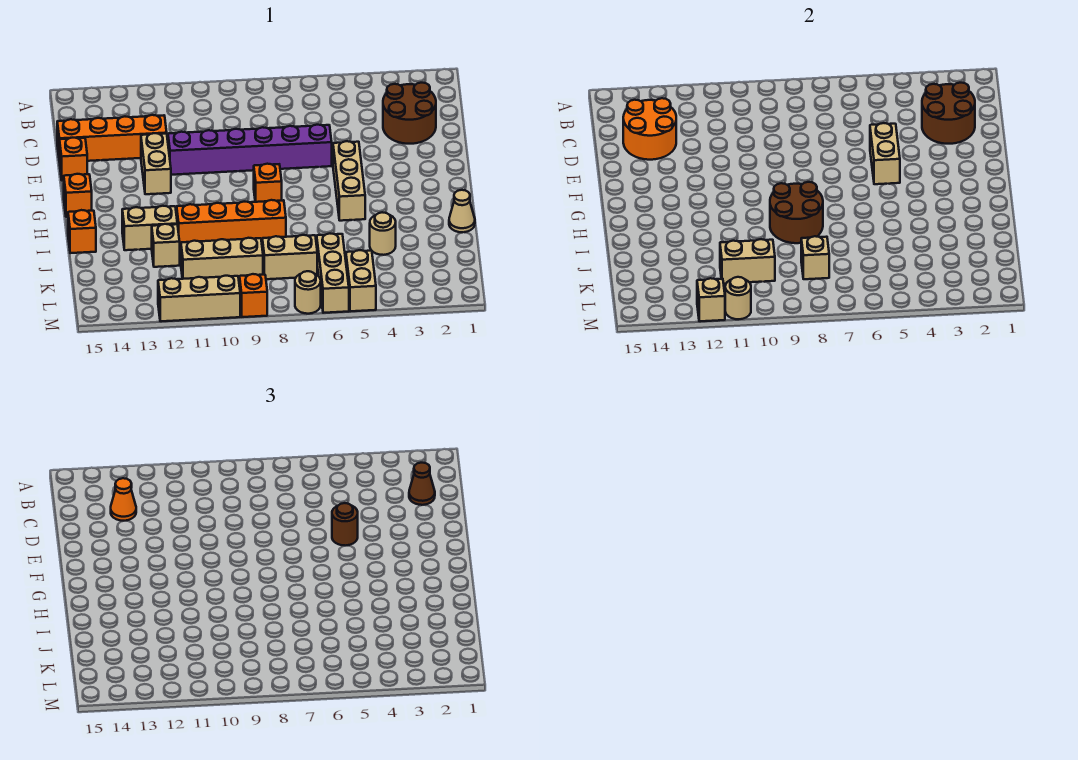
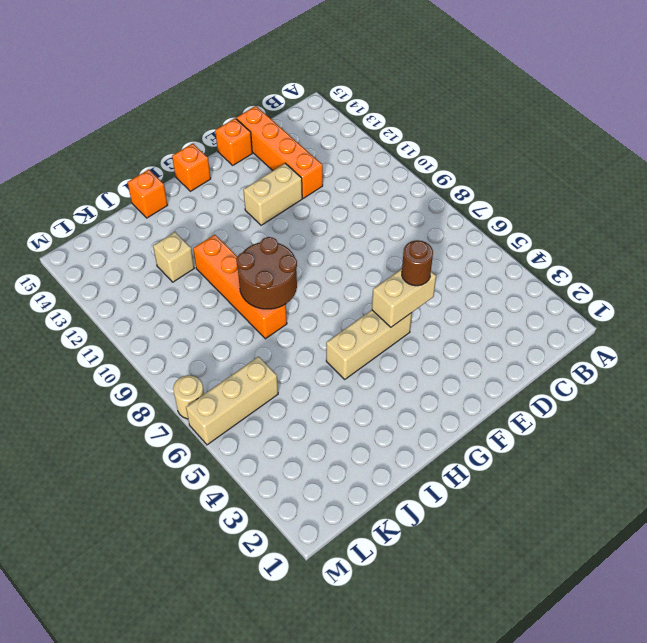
none -> brown 2x2 round brick [383,83,436,144]
none -> purple 1x6 brick [168,125,332,175]
none -> orange 1x1 brick [254,164,282,202]
none -> tan 1x1 cone [449,190,475,232]

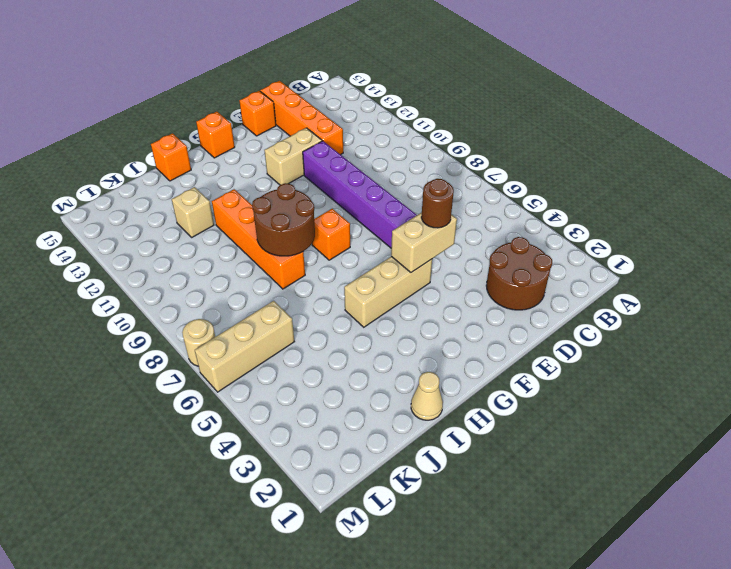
none -> tan 1x2 brick [122,206,177,250]
none -> tan 1x1 round brick [370,212,396,255]
none -> tan 1x2 brick [262,235,317,279]
none -> tan 1x3 brick [181,238,263,281]

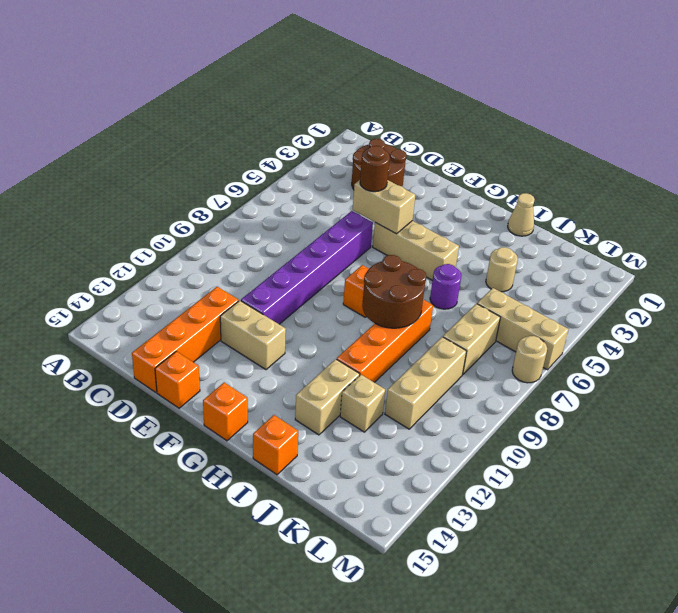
purple 1x1 round brick [430,264,461,309] -> none
none -> tan 1x2 brick [346,250,376,311]
none -> orange 1x1 brick [240,274,267,317]
none -> tan 1x3 brick [158,276,240,321]
none -> brown 2x2 round brick [922,83,975,144]

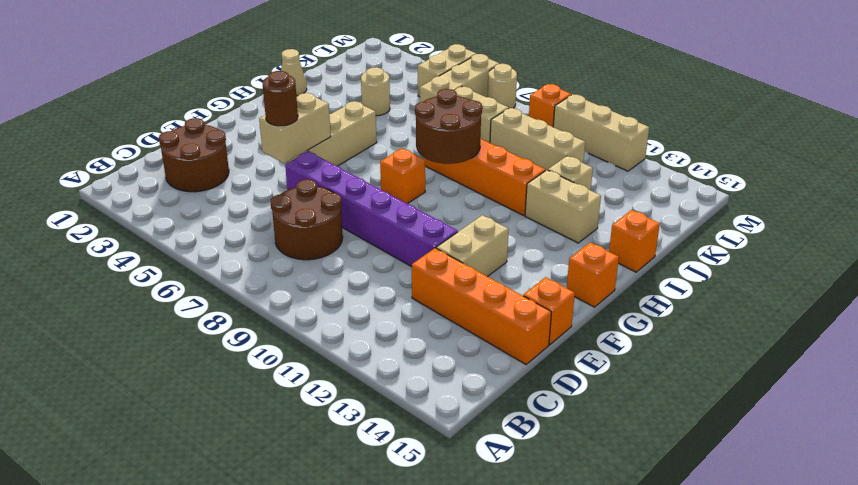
brown 2x2 round brick [271,179,343,260] -> brown 2x2 round brick moved to [922,83,975,144]
none -> orange 2x2 round brick [623,98,676,160]
none -> tan 1x1 brick [801,236,829,279]
none -> tan 1x2 brick [720,239,775,284]
none -> tan 1x1 round brick [725,277,751,319]

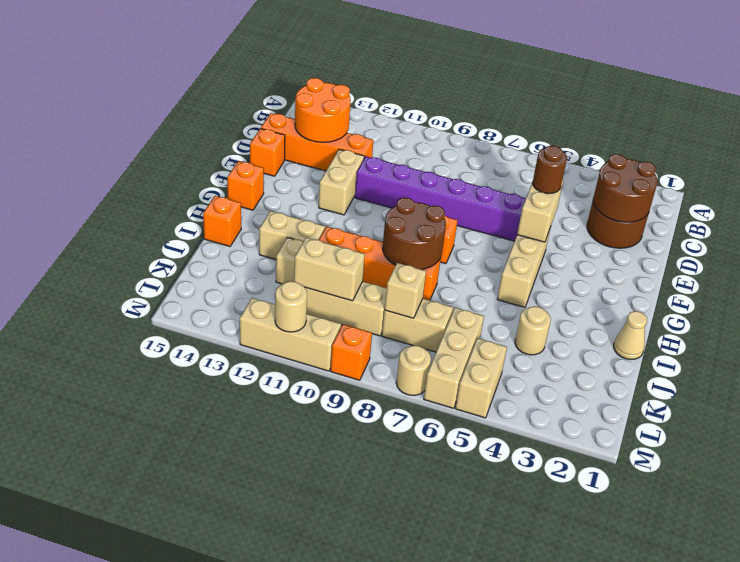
none -> tan 1x1 brick [697,278,725,321]
none -> brown 1x1 cone [409,463,435,505]
none -> orange 1x1 cone [111,478,136,521]

